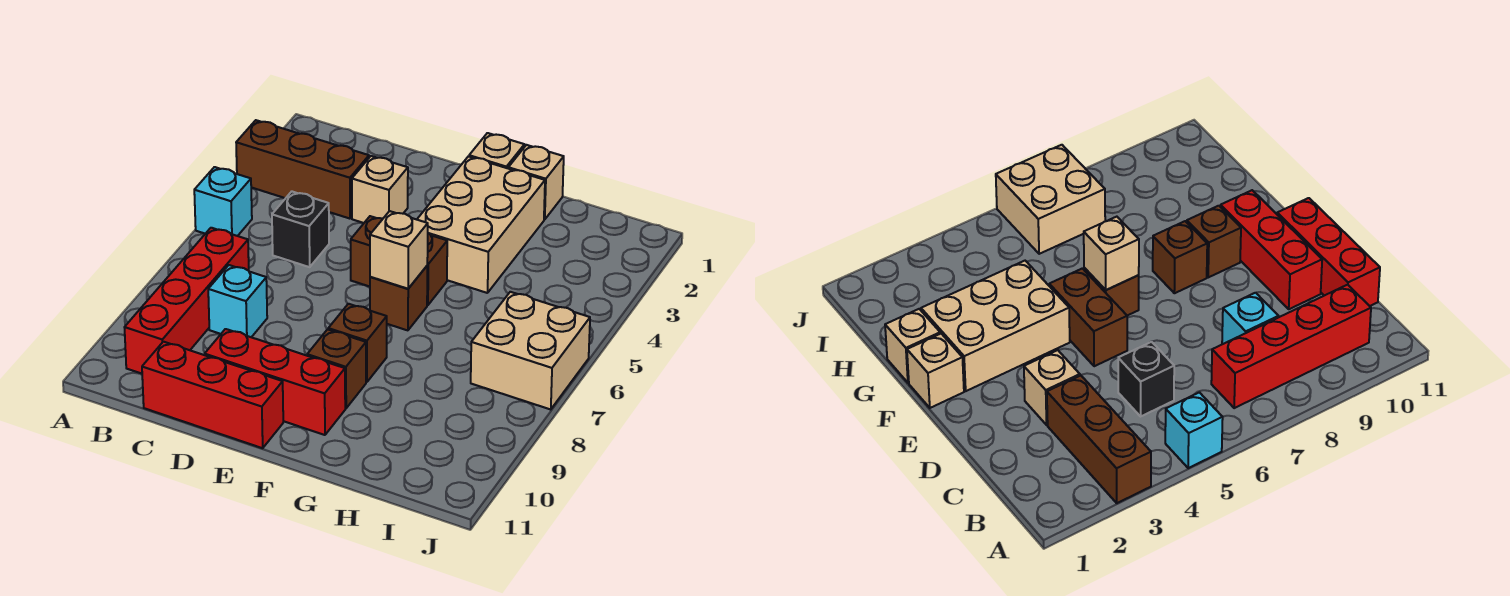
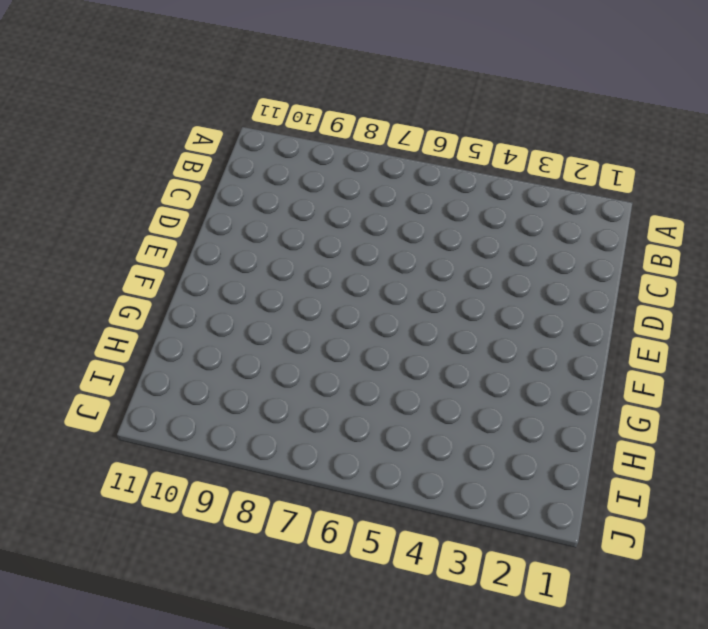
none -> brown 1x3 brick [236,120,369,219]
none -> cyan 1x1 brick [194,167,252,236]
none -> red 1x4 brick [124,228,249,374]

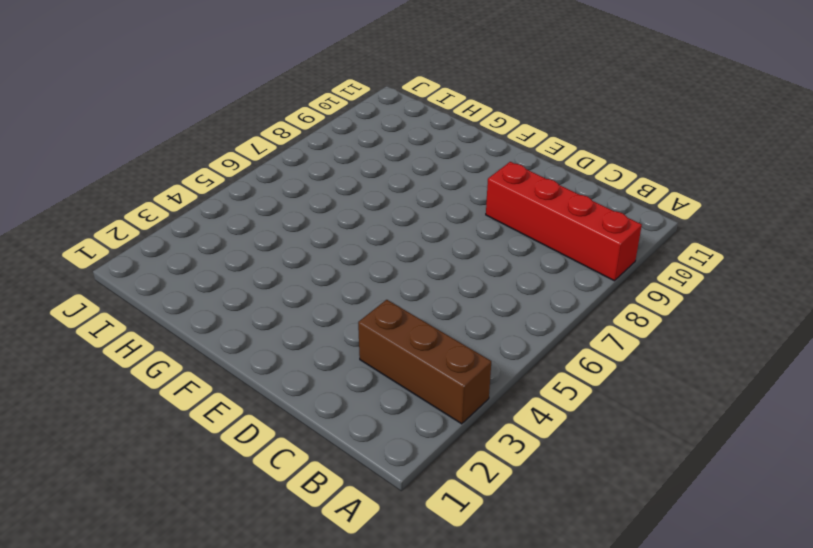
red 1x4 brick [486,162,642,281] -> red 1x4 brick turned to [124,228,249,374]
none -> cyan 1x1 brick [194,167,252,236]
none -> black 1x1 brick [272,192,329,267]
none -> cyan 1x1 brick [208,265,267,337]

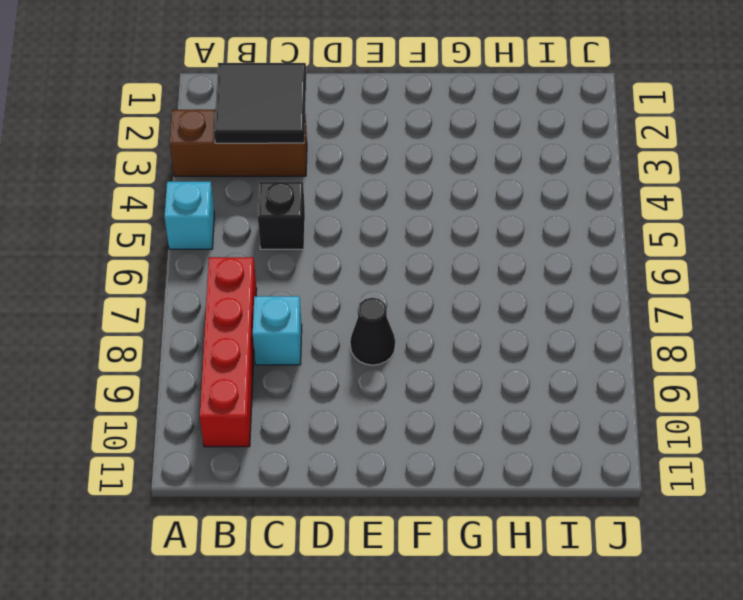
black 2x2 tile [214,63,306,143] -> none
black 1x1 cone [350,298,395,365] -> none
none -> red 1x3 brick [142,342,283,448]
none -> tan 1x1 brick [352,156,408,223]
none -> red 1x3 brick [205,329,345,435]

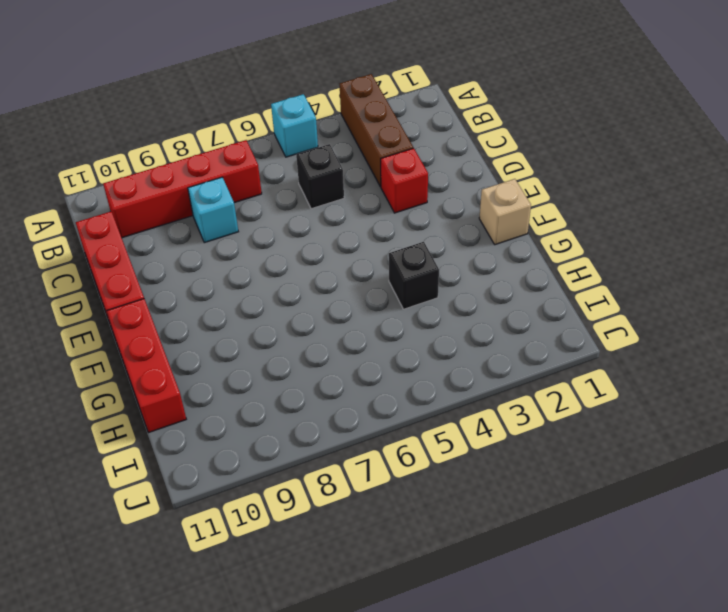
red 1x1 brick [381,148,428,213] -> tan 1x1 brick [352,156,408,223]
red 1x3 brick [107,299,186,432] -> red 1x3 brick moved to [205,329,345,435]
black 1x1 brick [389,242,439,309] -> tan 2x3 brick [417,156,545,293]
none -> brown 1x2 brick [351,216,447,305]
none -> brown 1x1 brick [370,266,427,330]
none -> brown 1x1 brick [328,304,387,382]

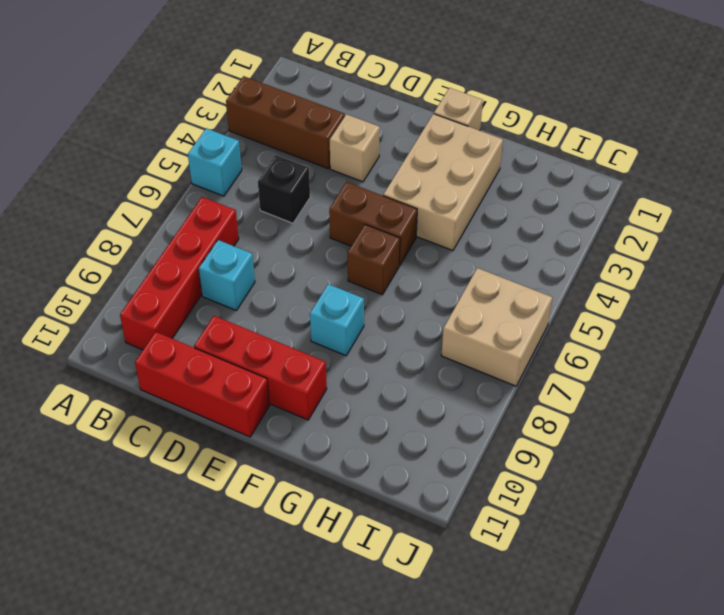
cyan 1x1 brick [310,284,364,356] -> brown 1x1 brick [328,304,387,382]
none -> brown 1x1 brick [307,329,366,408]
none -> tan 1x1 brick [508,145,564,220]
none -> tan 1x1 brick [370,211,428,289]

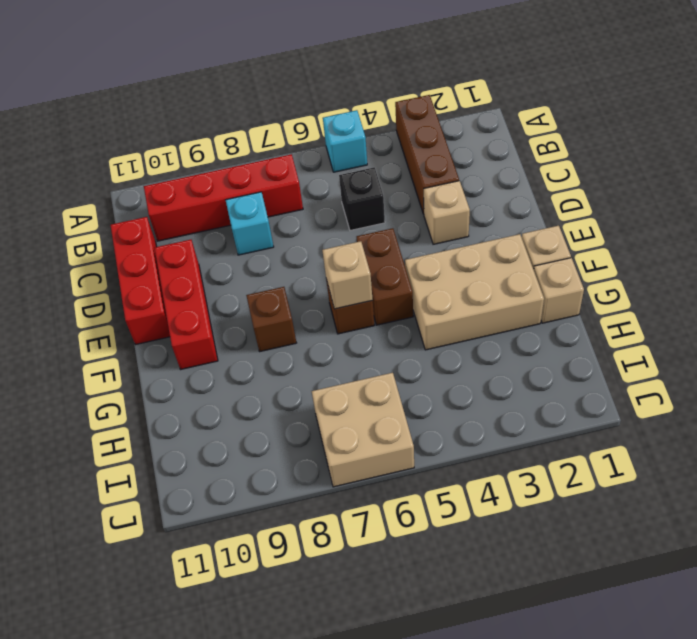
none -> brown 1x1 brick [307,329,366,408]

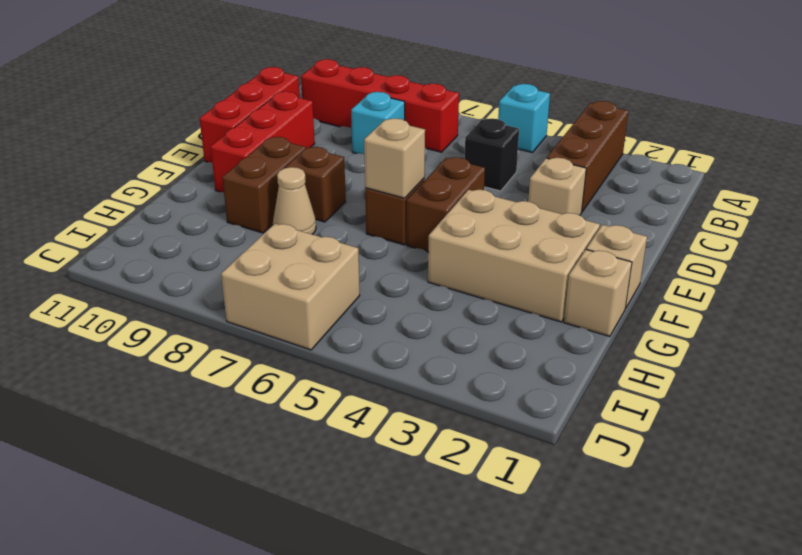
brown 1x2 brick [222,137,306,233] -> brown 1x1 brick [307,329,366,408]
tan 1x1 cone [273,167,316,234] -> none

